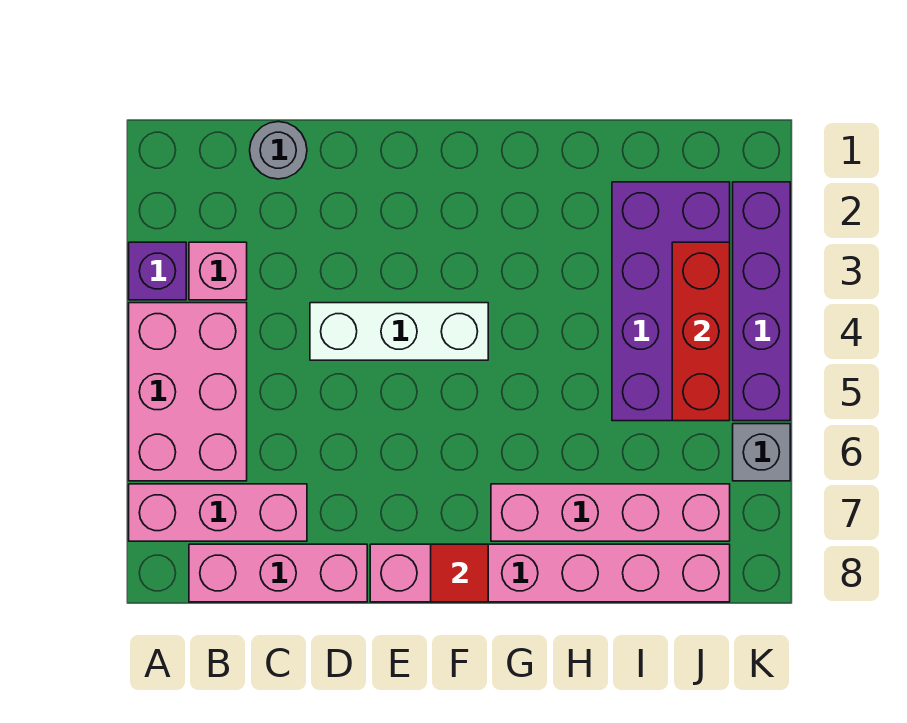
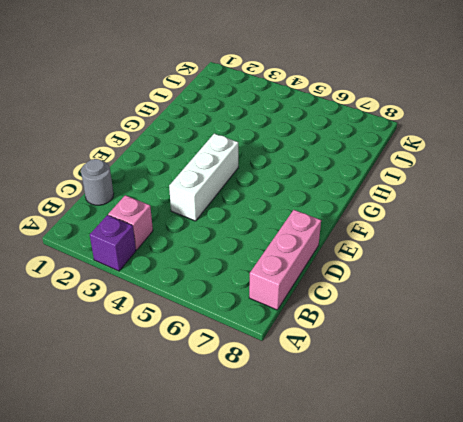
none -> pink 2x3 brick [129,303,247,481]
none -> pink 1x3 brick [129,484,307,541]
none -> pink 1x6 brick [370,544,730,602]

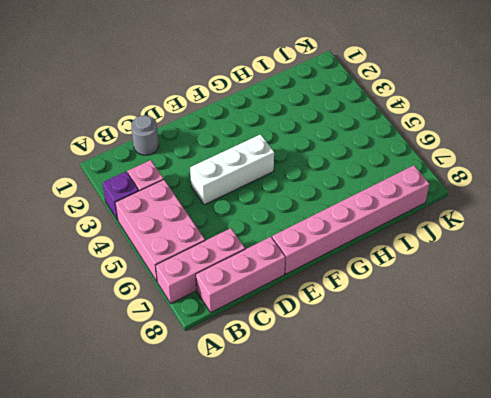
none -> pink 1x4 brick [491,484,730,541]
none -> purple 2x4 brick [612,182,730,421]
none -> purple 1x4 brick [733,182,790,421]

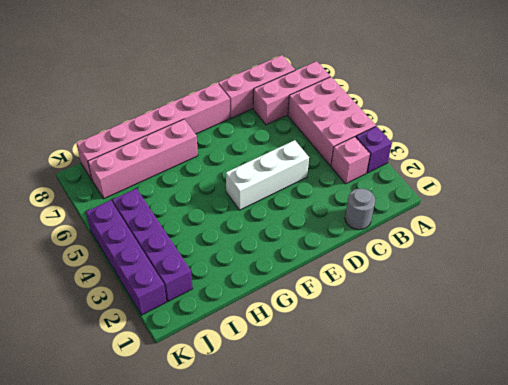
purple 1x4 brick [112,188,193,301] -> purple 2x4 brick [612,182,730,421]
none -> grey 1x1 brick [733,424,790,481]
none -> red 1x1 tile [431,544,488,602]
none -> red 1x3 brick [672,242,730,421]

